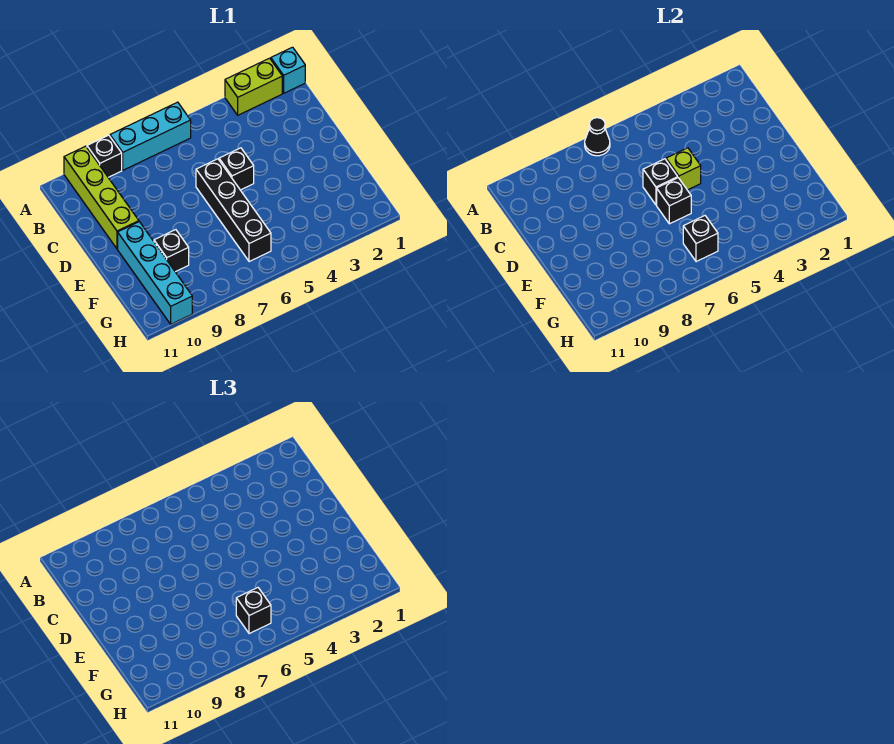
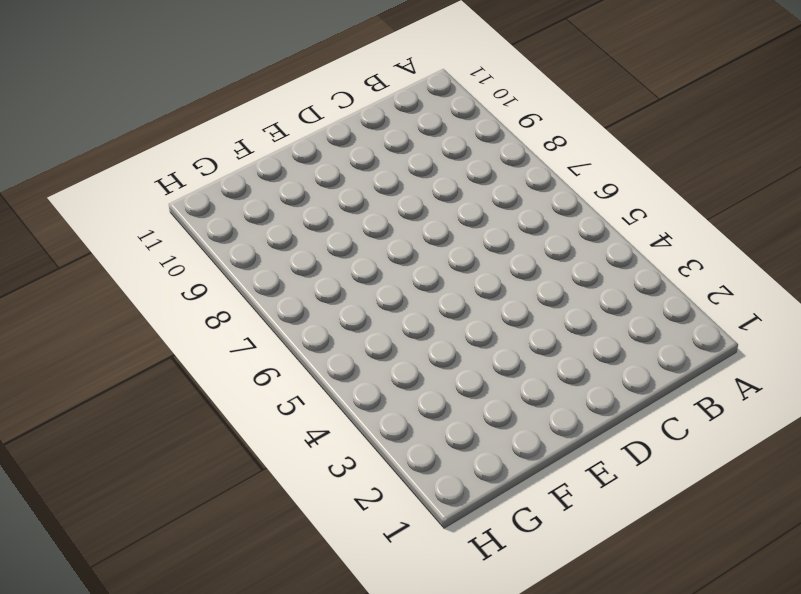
none -> cyan 1x1 brick [271,47,305,93]
none -> lime 1x2 brick [225,58,282,115]
none -> cyan 1x3 brick [110,102,191,170]

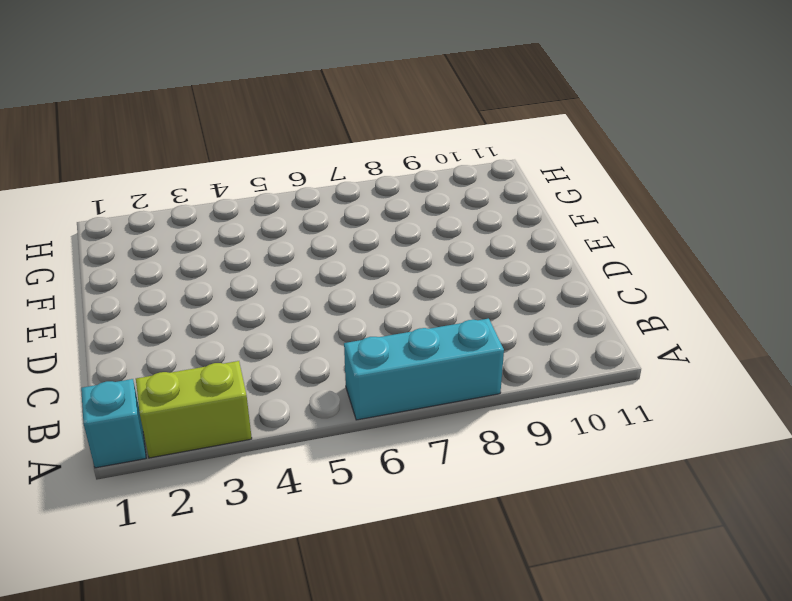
none -> black 1x1 brick [87,135,122,177]
none -> lime 1x4 brick [64,146,139,249]
none -> black 1x1 brick [219,148,254,190]

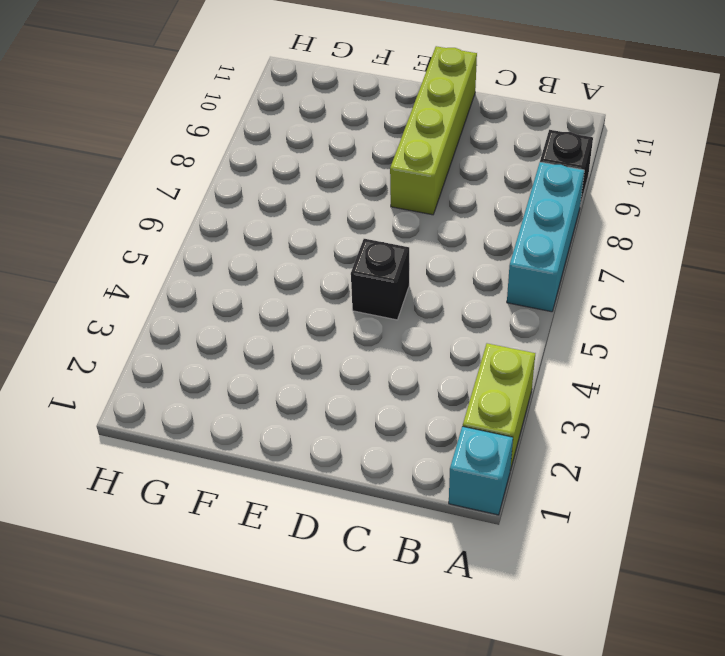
lime 1x4 brick [390,46,477,215] -> lime 1x4 brick turned to [64,146,139,249]
none -> black 1x4 brick [196,159,271,262]
none -> cyan 1x4 brick [118,222,192,324]
none -> black 1x1 brick [154,230,189,272]

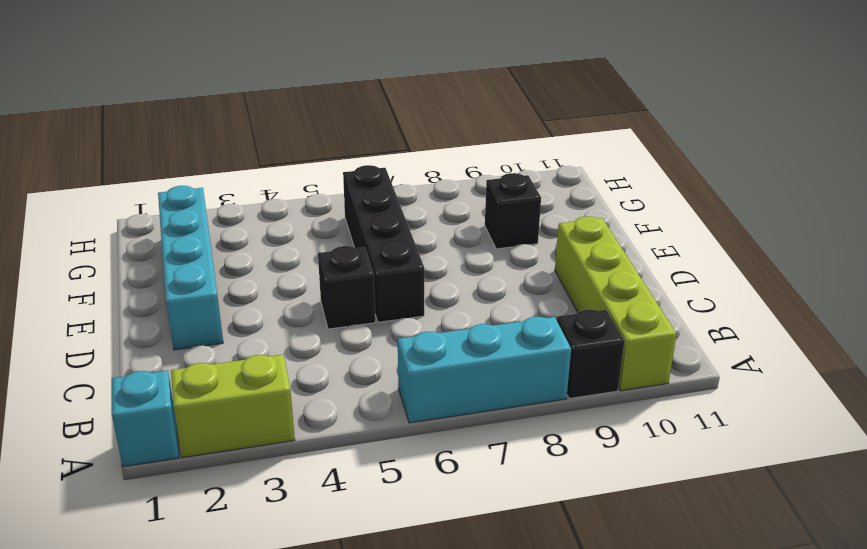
cyan 1x4 brick [158,186,223,350] -> cyan 1x4 brick moved to [118,222,192,324]
none -> black 1x1 cone [585,118,610,156]
none -> lime 1x1 brick [666,148,701,190]
none -> black 1x1 brick [643,159,678,205]

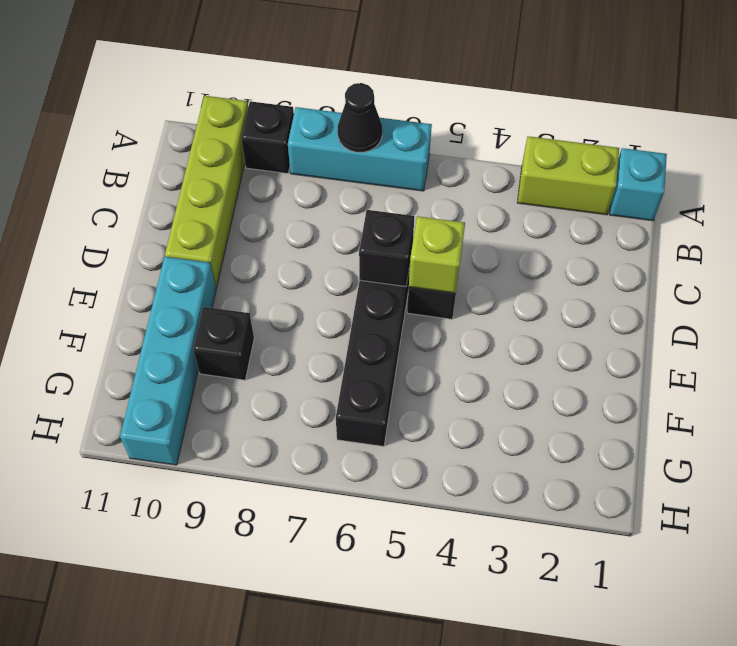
none -> black 1x1 brick [657,178,691,224]
none -> black 1x1 brick [683,216,718,262]
none -> black 1x1 brick [236,588,271,634]

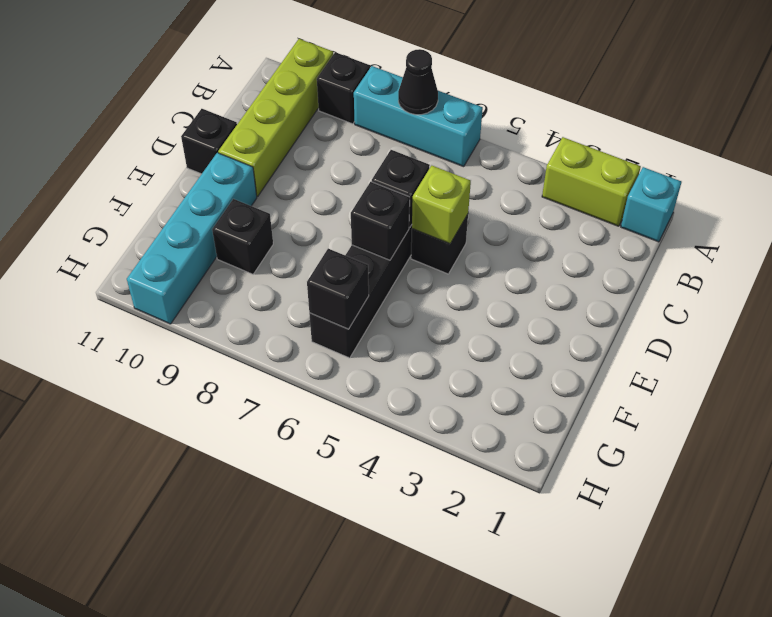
black 1x1 brick [181,109,237,174] -> black 1x1 brick moved to [236,588,271,634]

